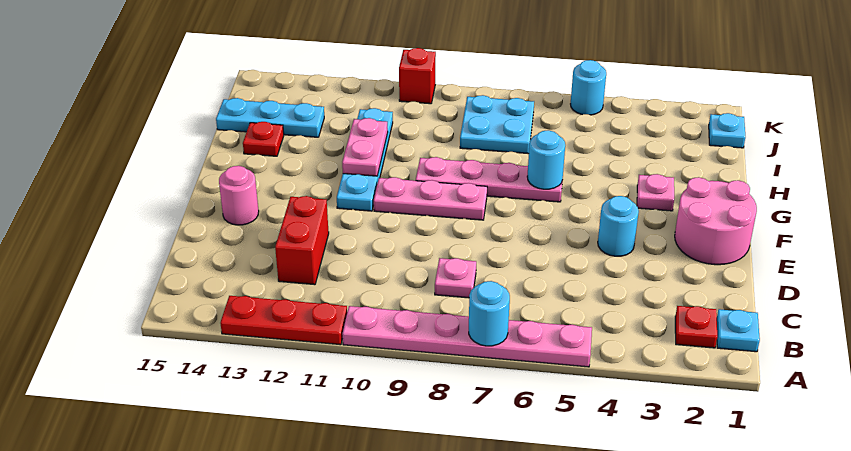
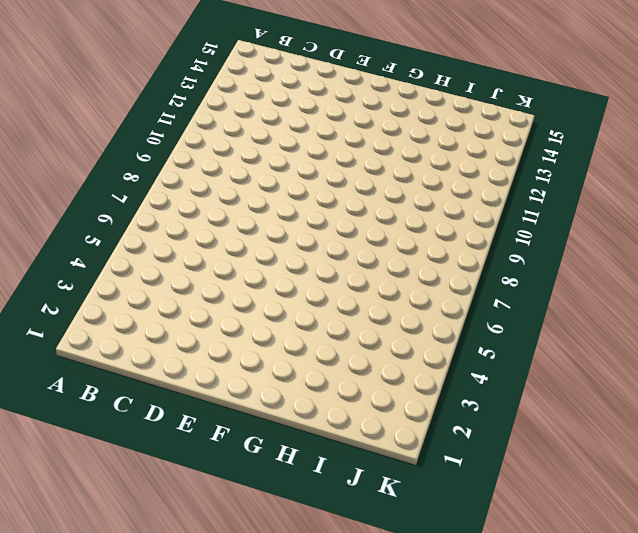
none -> pink 1x6 plate [342,306,592,367]
none -> red 1x3 plate [220,296,347,345]
none -> cyan 1x1 plate [717,309,760,352]

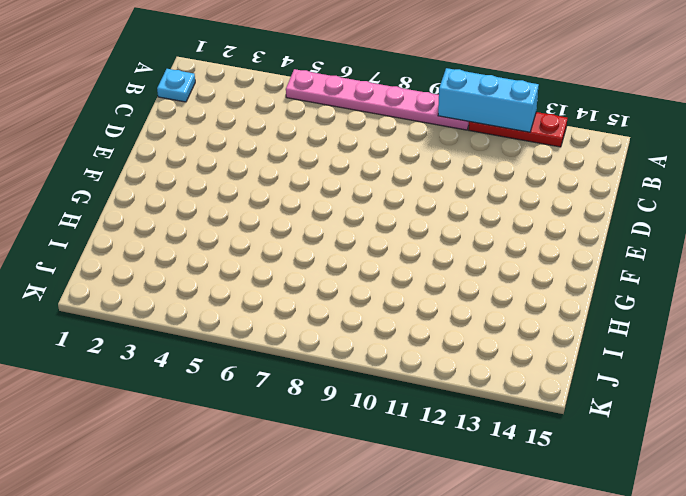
cyan 1x3 brick [438,68,539,132] -> none
none -> red 1x1 plate [675,306,717,348]
none -> pink 1x1 plate [435,258,476,298]
none -> red 1x2 brick [275,196,329,285]

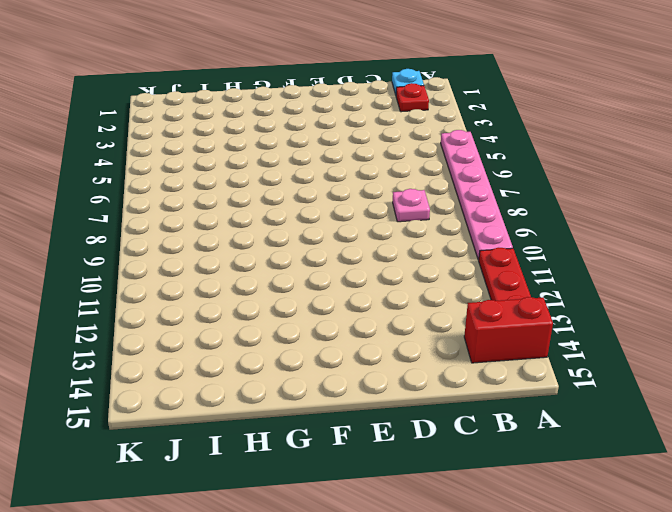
red 1x2 brick [464,297,553,363] -> red 1x2 brick moved to [275,196,329,285]
none -> pink 2x2 round brick [675,177,757,265]
none -> cyan 1x1 round brick [598,196,639,256]
none -> pink 1x1 round brick [219,166,259,225]

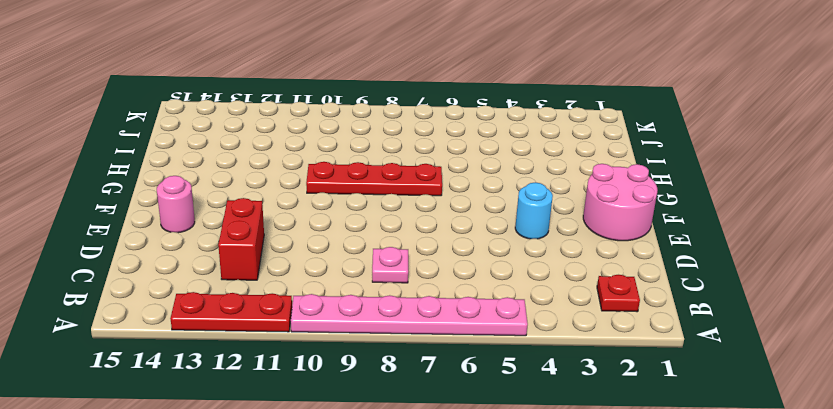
red 1x4 plate [306,162,442,196] -> pink 1x4 plate [416,157,562,202]
none -> cyan 1x1 plate [717,309,760,352]
none -> pink 1x3 plate [374,177,487,220]
none -> cyan 1x4 plate [337,108,393,211]

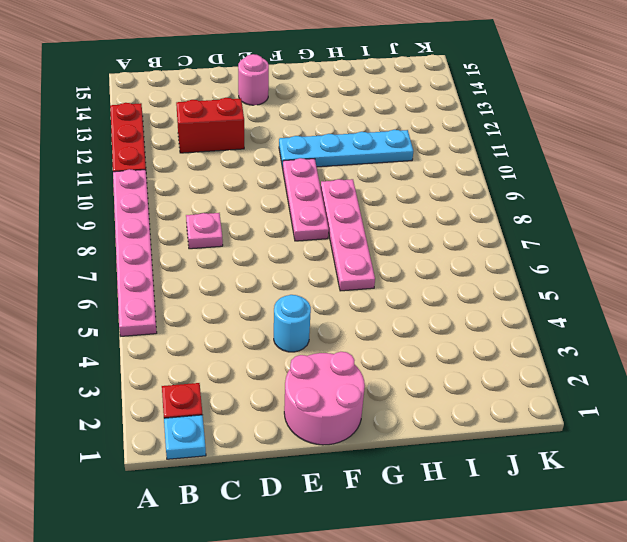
none -> pink 1x1 plate [637,174,674,211]
none -> red 1x1 plate [243,122,284,156]
none -> cyan 2x2 plate [460,95,534,154]

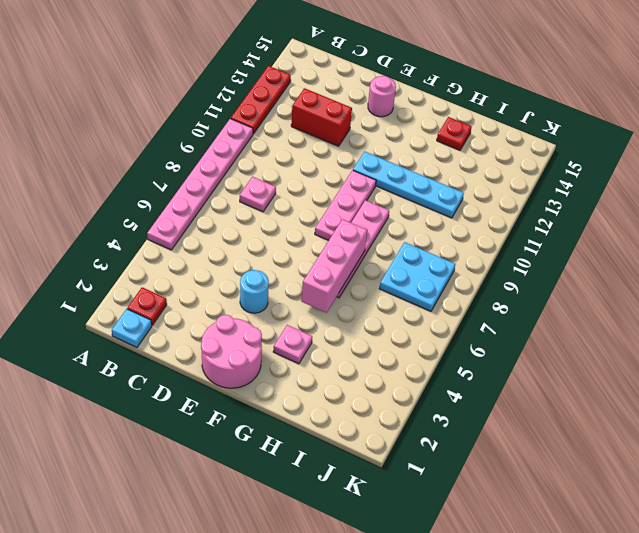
pink 1x3 brick [302,219,367,313] -> cyan 1x1 round brick [527,130,565,189]
none -> cyan 1x3 plate [216,98,324,137]
none -> cyan 1x1 plate [709,113,745,148]
none -> cyan 1x1 round brick [571,60,606,115]

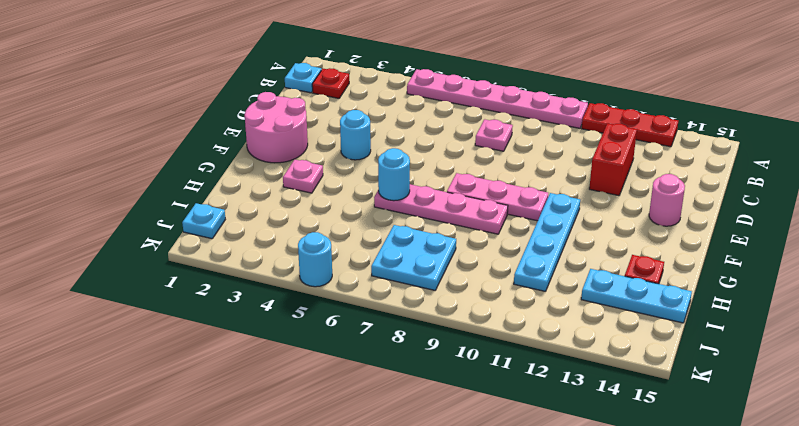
none -> red 1x1 brick [399,48,436,104]
none -> cyan 1x1 round brick [469,281,510,346]
none -> pink 1x2 plate [342,118,388,176]

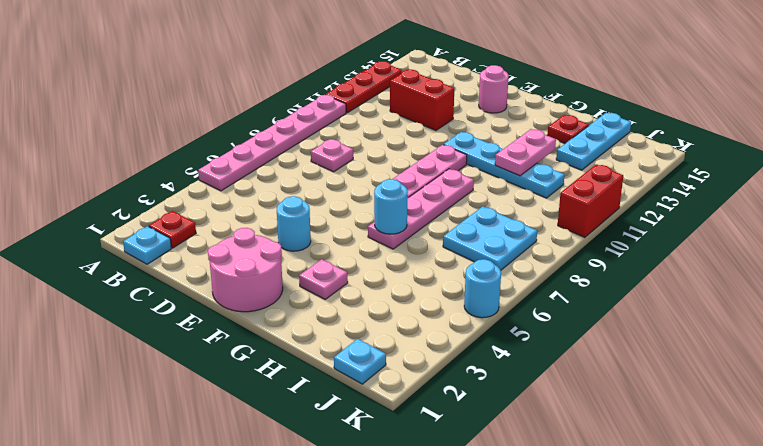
pink 1x2 plate [495,129,556,176] -> pink 1x2 plate turned to [342,118,388,176]
red 1x2 brick [558,164,623,237] -> red 1x1 brick [399,48,436,104]
none -> cyan 1x1 round brick [469,281,510,346]

